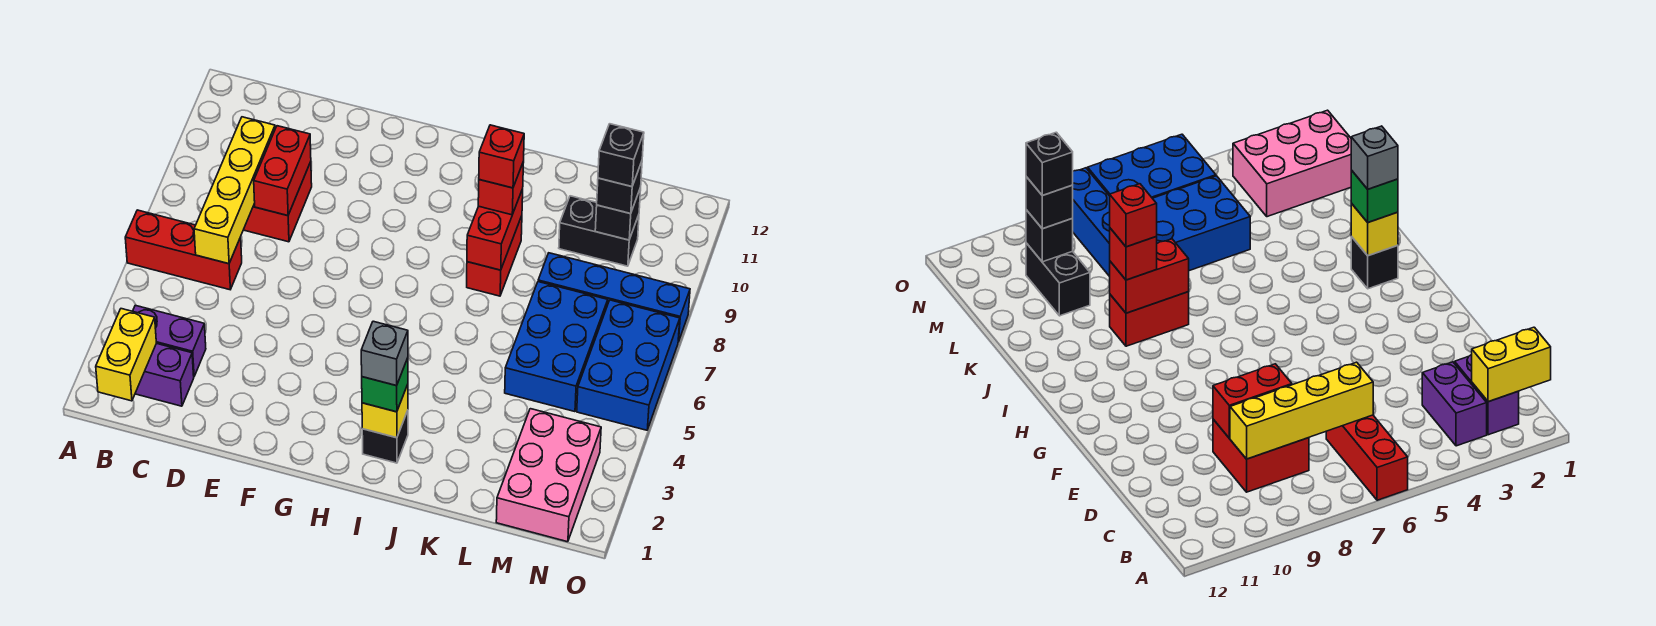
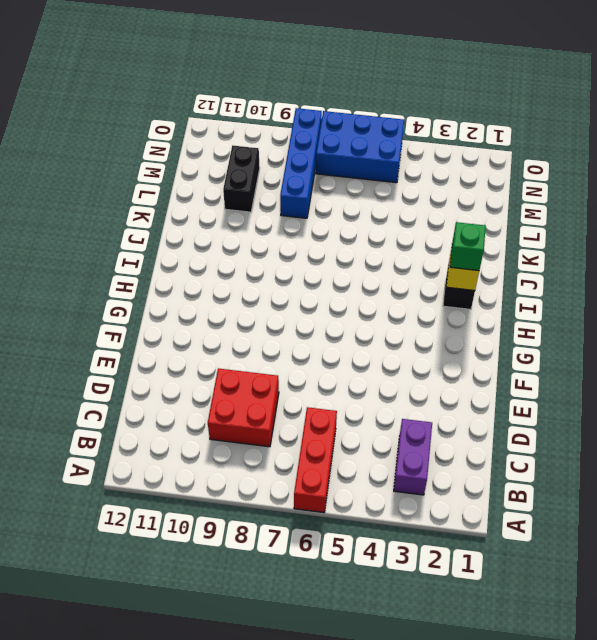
none -> purple 1x2 brick [135,343,194,406]
none -> red 1x2 brick [467,216,522,296]
none -> blue 2x3 brick [505,282,608,412]

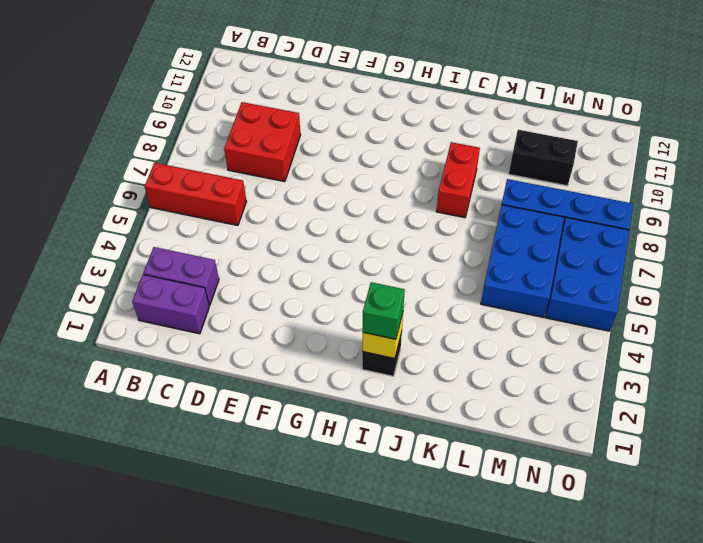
none -> pink 2x3 brick [496,409,601,542]
none -> yellow 1x2 brick [96,309,156,401]
none -> yellow 1x4 brick [194,117,275,264]

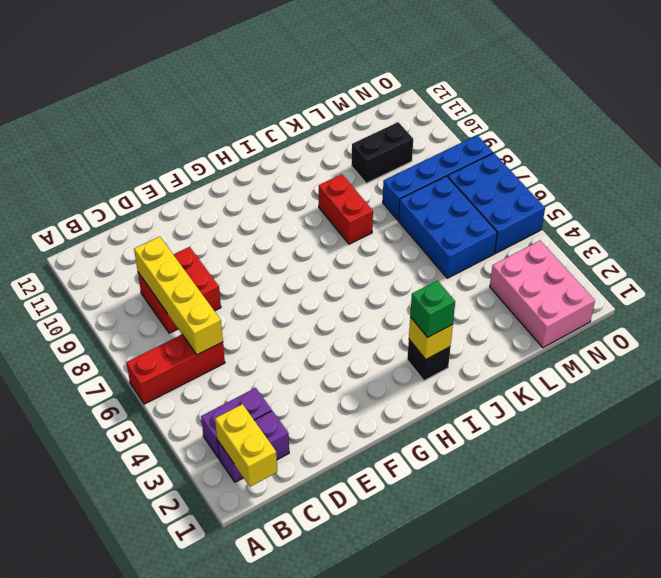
none -> red 1x2 brick [254,126,311,216]
none -> red 1x2 brick [467,189,523,270]
none -> black 1x1 brick [595,188,641,240]

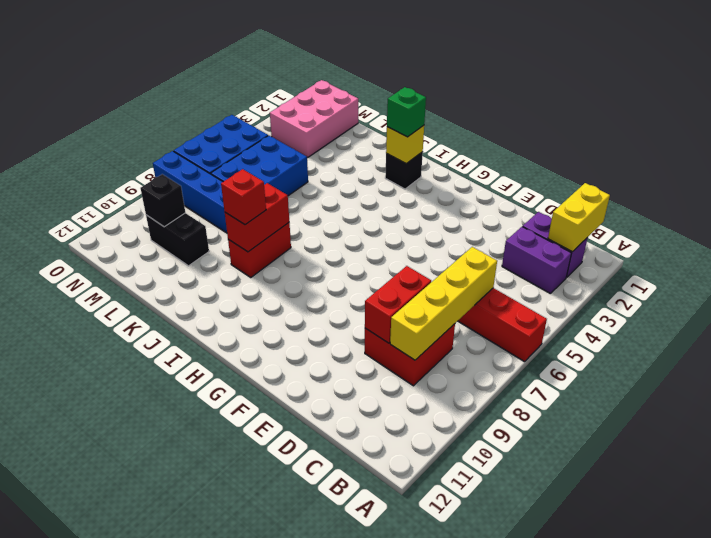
none -> black 1x1 brick [597,162,642,214]
none -> grey 1x1 brick [361,321,408,386]
none -> red 1x1 brick [479,125,524,188]

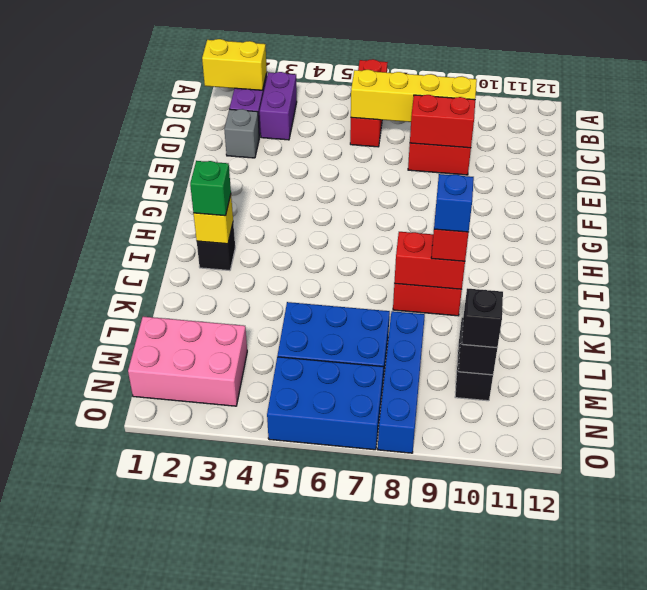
grey 1x1 brick [224,109,259,158] -> grey 1x1 brick moved to [361,321,408,386]
blue 1x1 brick [434,174,474,232] -> red 1x1 brick [479,125,524,188]
none -> black 1x1 brick [598,124,644,187]

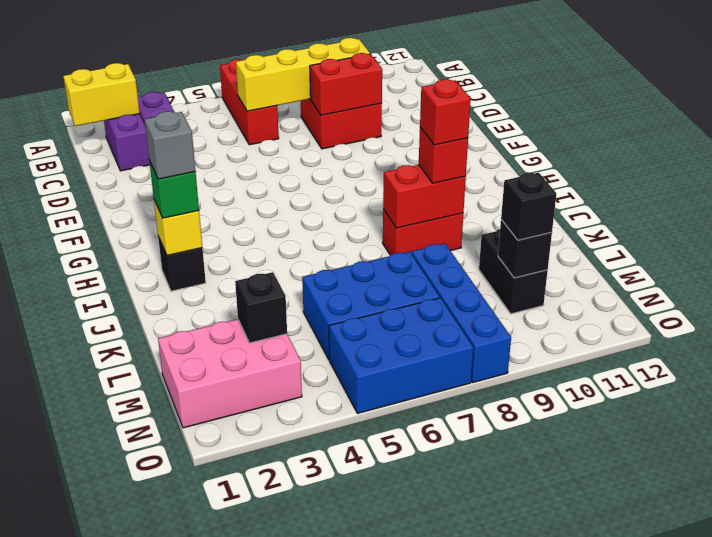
black 1x1 brick [235,272,287,343] -> black 1x1 brick moved to [598,124,644,187]

